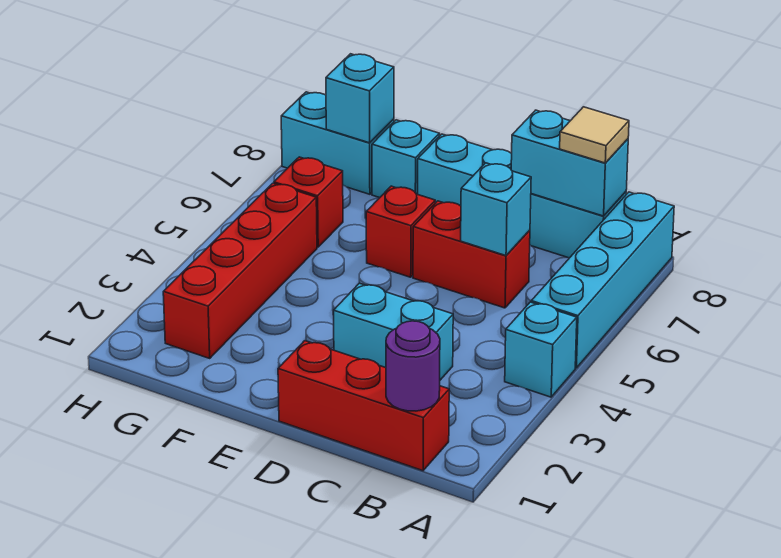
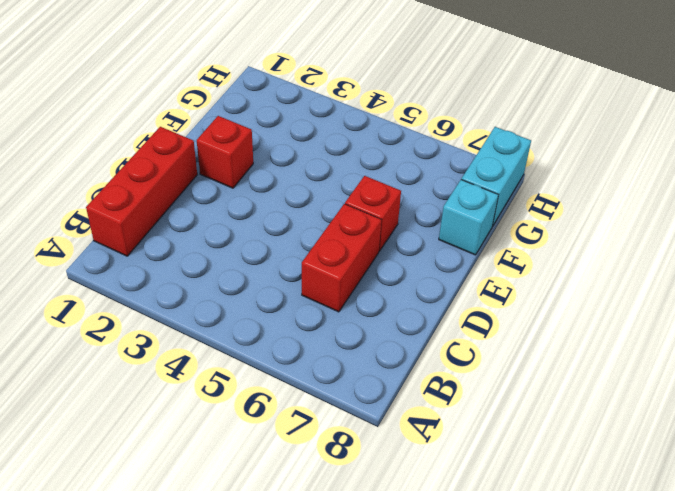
red 1x1 brick [197,116,253,188] -> red 1x1 brick moved to [274,157,343,247]
none -> cyan 1x1 brick [505,302,577,397]
none -> cyan 1x4 brick [531,192,674,368]
none -> cyan 1x4 brick [418,134,626,258]

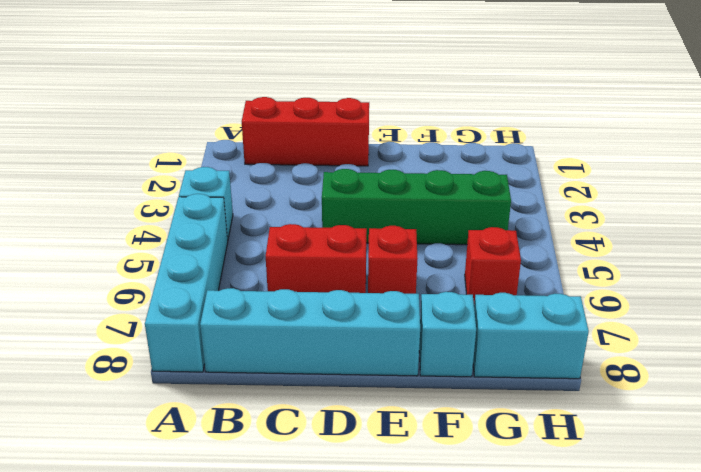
green 1x4 brick [322,169,511,245] -> red 1x4 brick [163,183,317,358]
none -> cyan 1x2 brick [334,283,453,380]
none -> purple 1x1 round brick [386,321,440,411]
none -> cyan 1x2 brick [511,110,628,216]

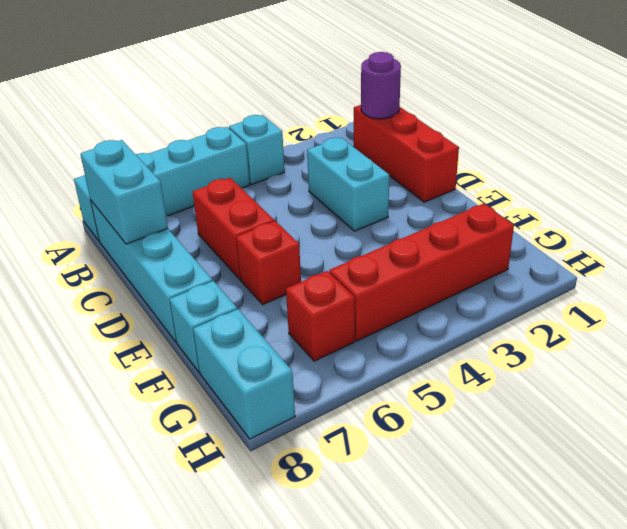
none -> cyan 1x1 brick [461,163,531,256]
none -> cyan 1x1 brick [326,54,394,143]
none -> tan 1x1 tile [560,107,629,163]

